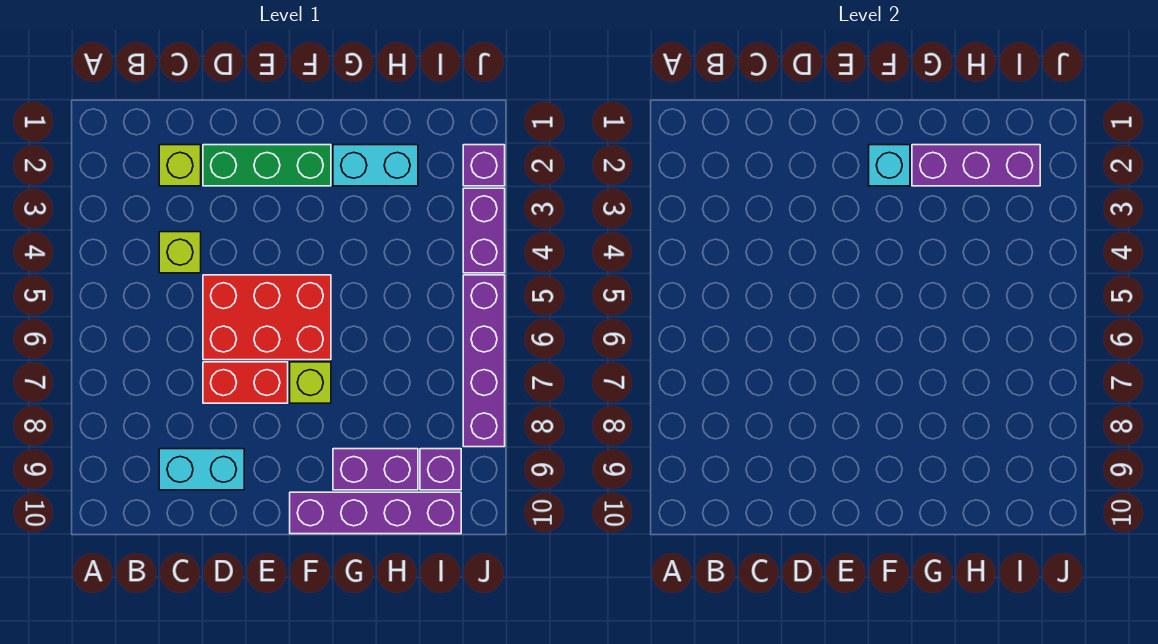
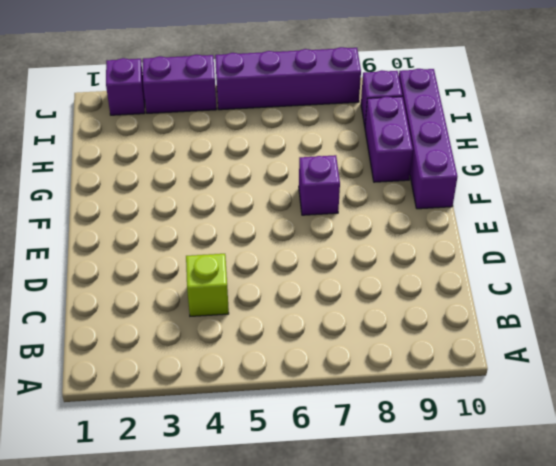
purple 1x1 brick [299,155,340,215] -> lime 1x1 brick [290,362,331,403]
none -> lime 1x1 brick [159,145,201,186]
none -> cyan 1x2 brick [159,449,244,490]
none -> green 1x3 brick [203,145,331,186]

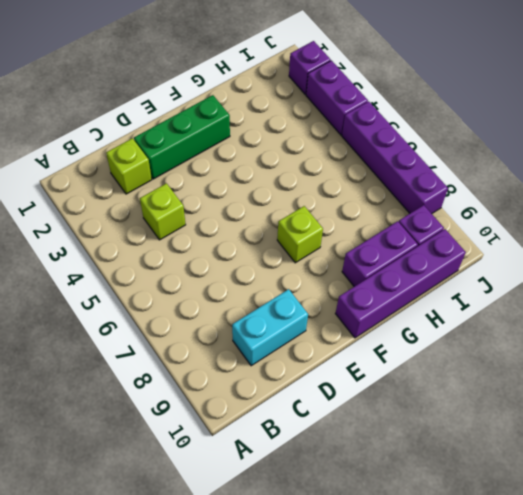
none -> red 2x3 brick [203,275,331,360]
none -> red 1x2 brick [203,362,288,403]
none -> cyan 1x2 brick [333,145,418,186]

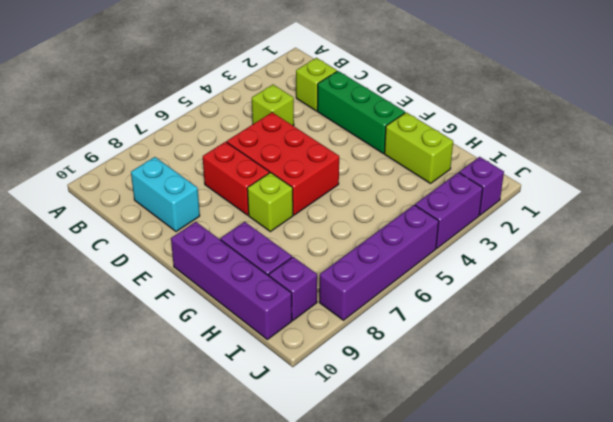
lime 1x2 brick [384,112,453,184] -> cyan 1x2 brick [333,145,418,186]
none -> cyan 1x1 brick [869,145,910,186]
none -> purple 1x3 brick [912,145,1040,186]

